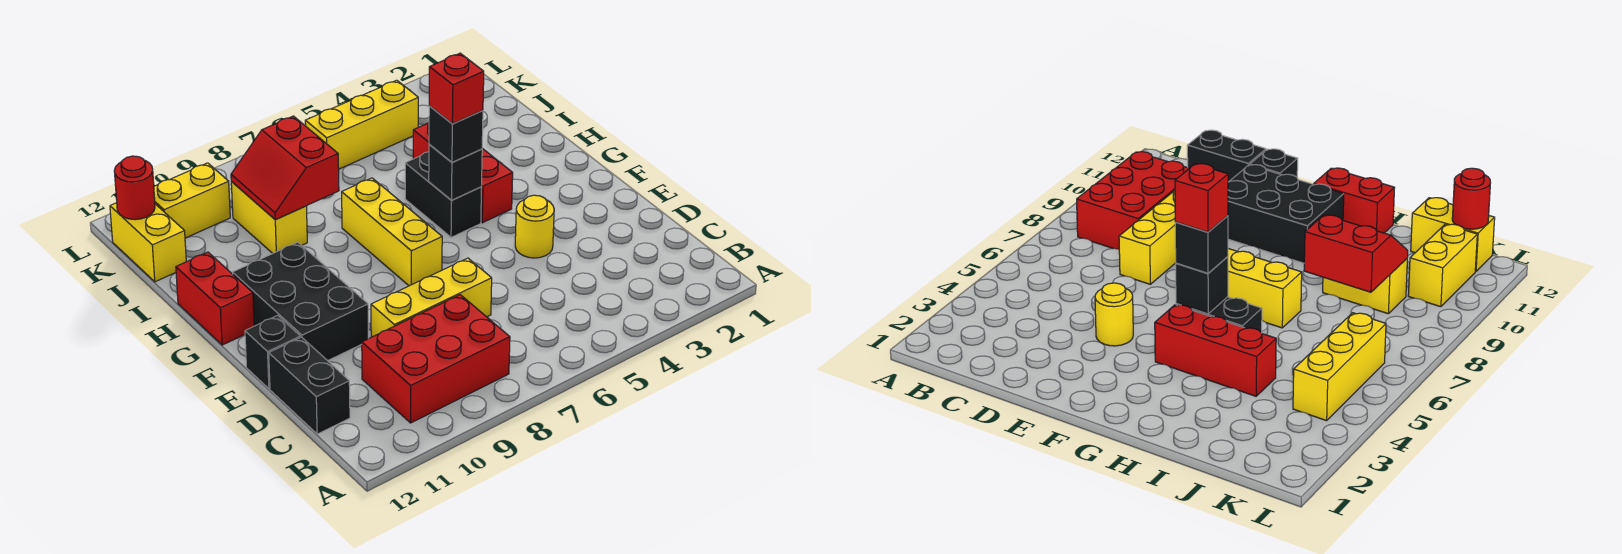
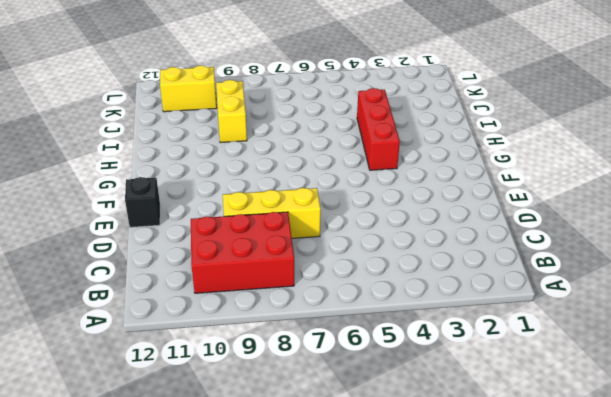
none -> black 1x2 brick [269,337,350,434]
none -> yellow 1x1 round brick [515,195,554,258]
none -> black 2x3 brick [233,242,368,361]

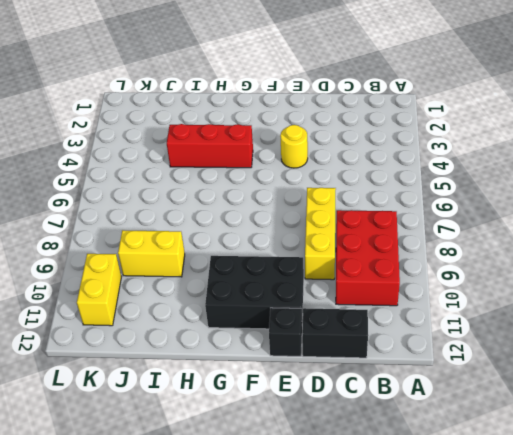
none -> yellow 1x3 brick [342,178,442,286]
none -> black 1x2 brick [405,152,482,237]
none -> red 1x2 brick [176,252,254,345]

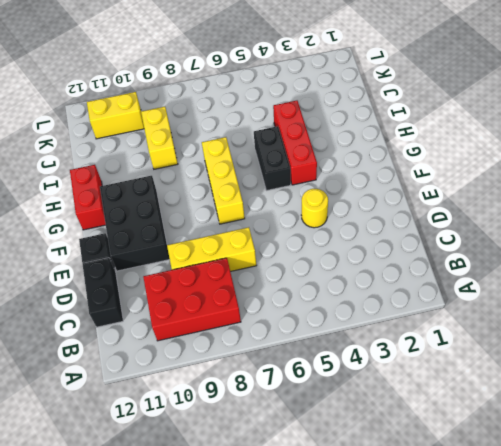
none -> yellow 1x2 brick [110,203,186,282]
none -> yellow 1x3 brick [305,80,418,169]
none -> black 1x1 brick [429,145,482,200]

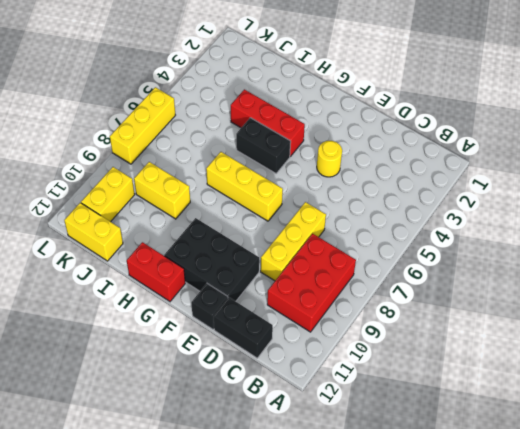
yellow 1x3 brick [110,87,175,164] -> yellow 1x3 brick moved to [305,80,418,169]
none -> black 1x1 brick [429,145,482,200]
none -> red 2x2 slope [231,116,339,220]
none -> red 1x1 round brick [114,156,155,220]

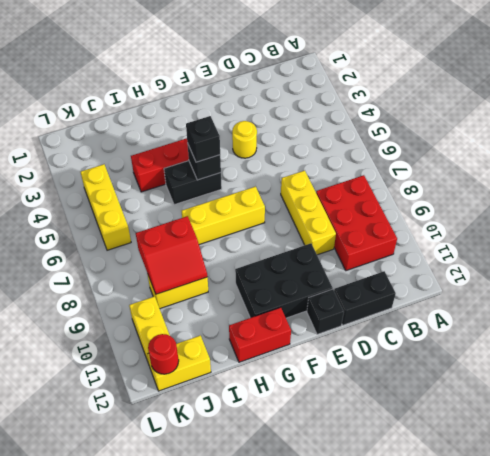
none -> red 1x1 brick [429,53,484,124]

